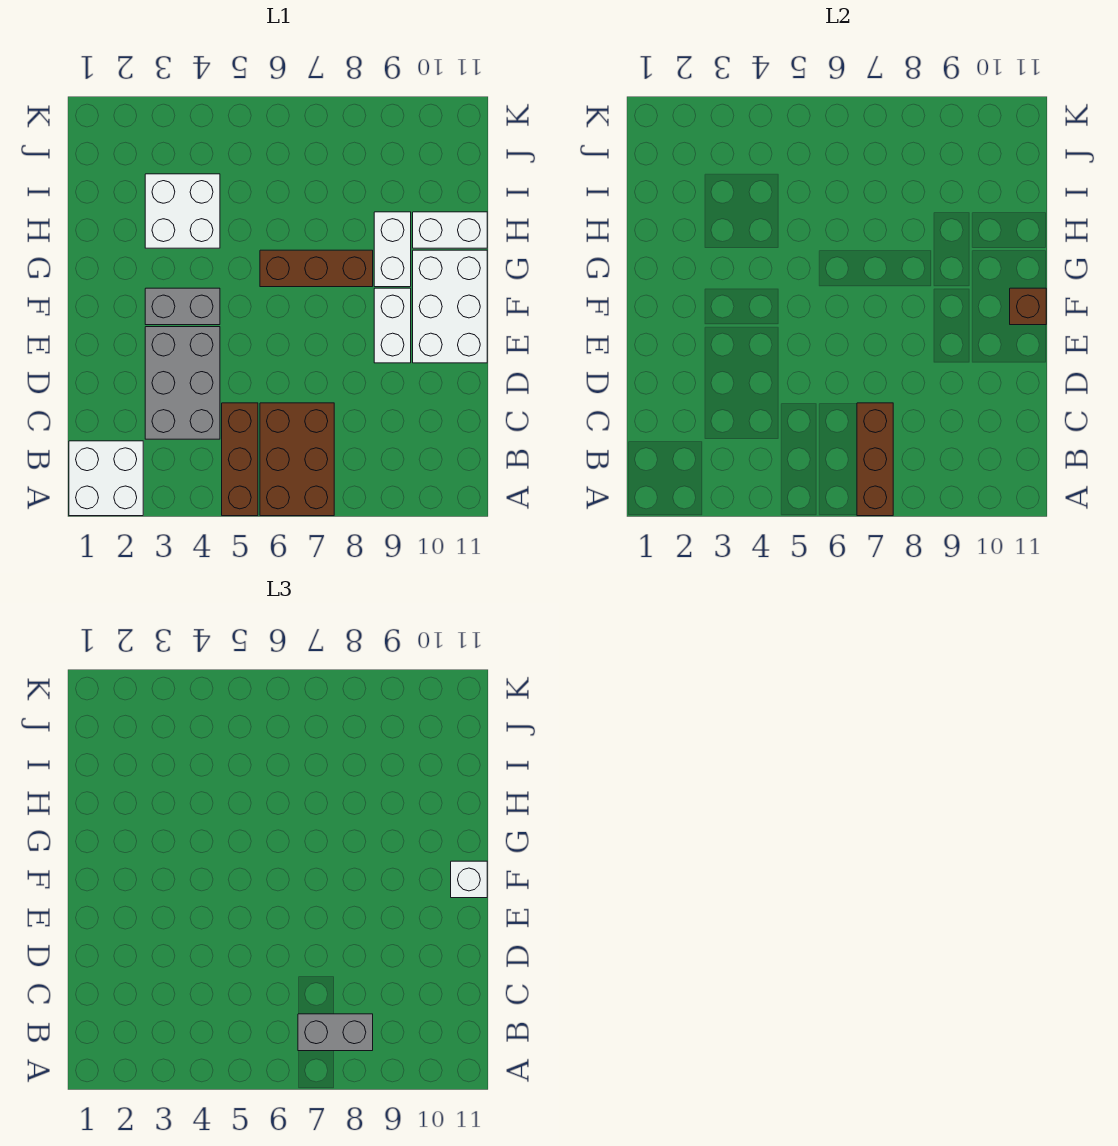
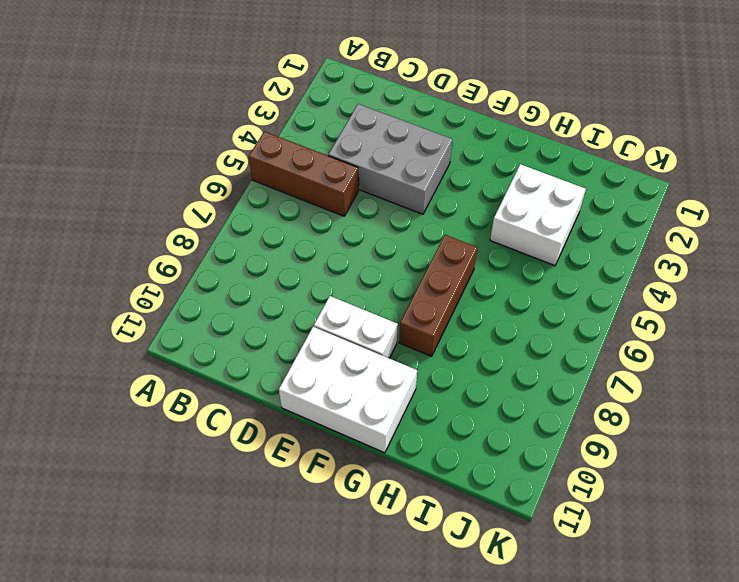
none -> white 2x2 brick [69,441,143,516]
none -> brown 2x3 brick [260,403,334,516]
none -> grey 1x2 brick [145,288,220,325]

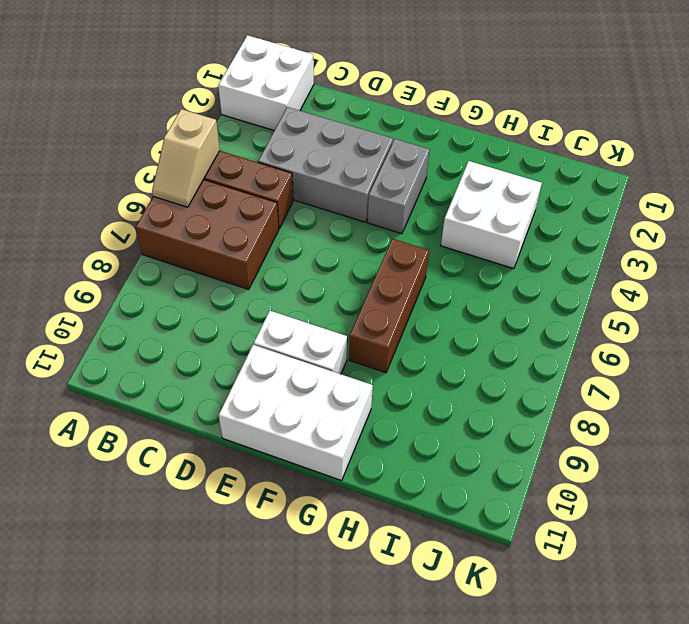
tan 1x2 slope [152,109,220,207] -> none
none -> white 1x2 brick [374,212,411,287]
none -> white 1x2 brick [413,212,487,248]
none -> brown 1x3 brick [857,403,893,516]

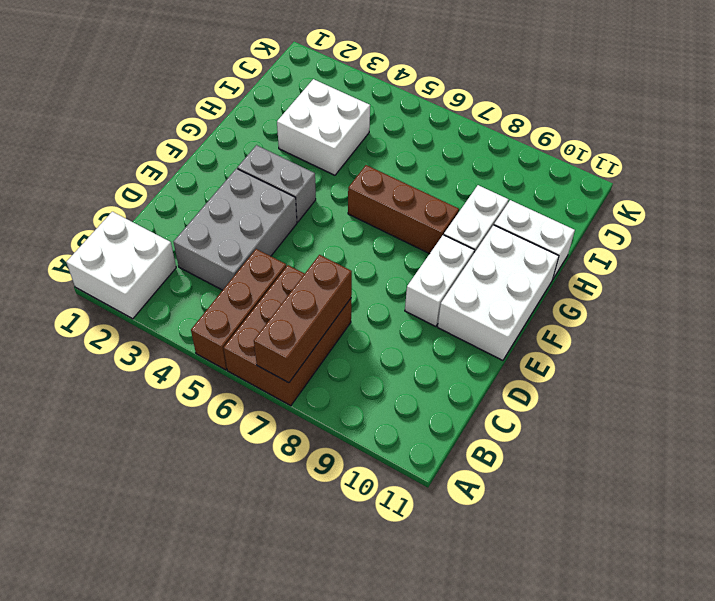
none -> brown 1x1 brick [1010,288,1046,325]
none -> grey 1x2 brick [298,1014,373,1051]
none -> white 1x1 brick [451,861,487,898]

